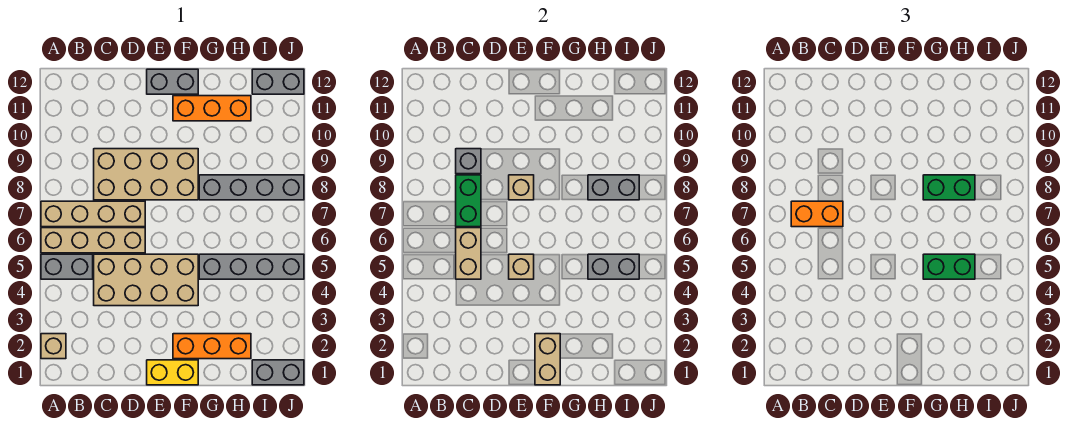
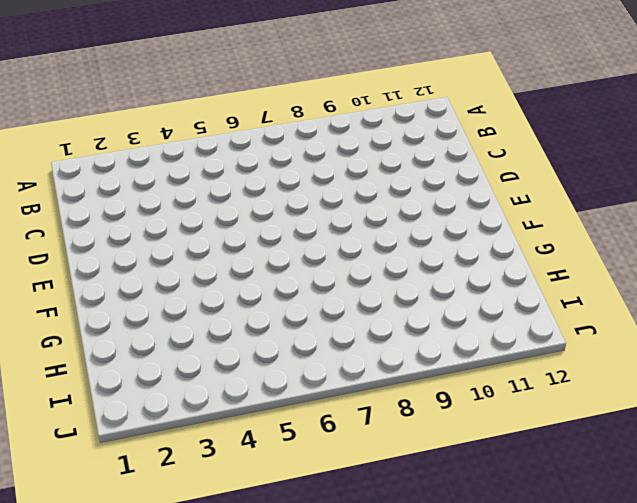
none -> tan 1x1 brick [41,334,66,359]
none -> grey 1x2 brick [41,254,93,279]
none -> tan 1x4 brick [41,228,145,253]

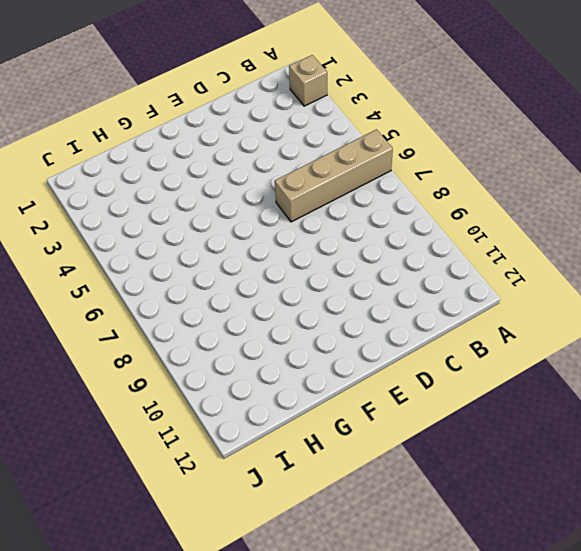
none -> grey 1x2 brick [41,254,93,279]
none -> tan 1x4 brick [41,201,145,227]
none -> tan 2x4 brick [94,254,198,306]

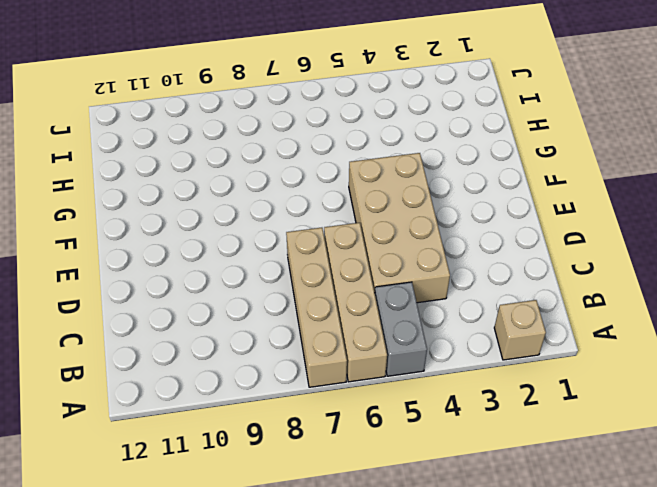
none -> tan 2x4 brick [94,149,198,200]
none -> yellow 1x2 brick [147,360,198,385]
none -> grey 1x2 brick [147,69,198,94]

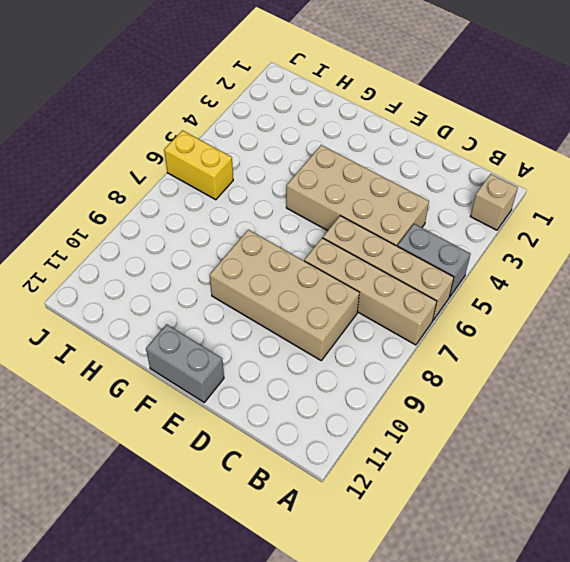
yellow 1x2 brick [164,130,233,200] -> yellow 1x2 brick moved to [147,360,198,385]
none -> orange 1x3 brick [173,334,251,359]
none -> orange 1x3 brick [173,96,251,121]
none -> grey 1x4 brick [199,254,304,279]

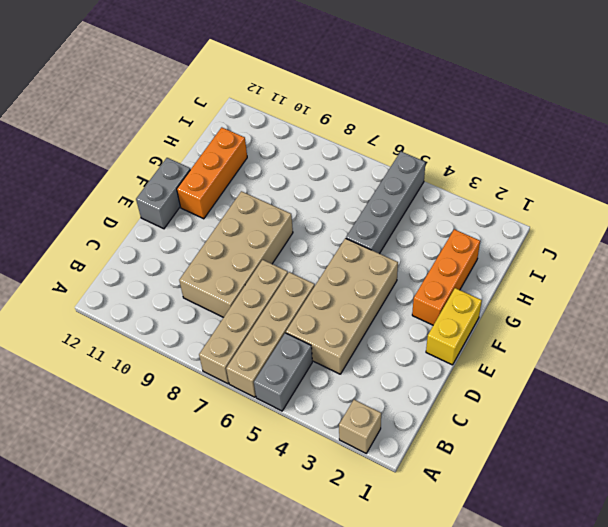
none -> grey 1x4 brick [199,175,304,200]
none -> grey 1x2 brick [252,360,304,385]
none -> grey 1x2 brick [252,69,304,94]

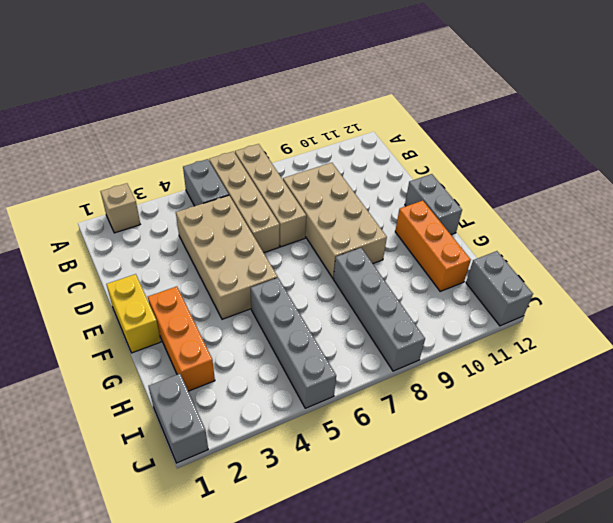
none -> tan 1x2 brick [456,228,481,279]
none -> green 1x2 brick [456,175,481,227]
none -> grey 1x1 brick [456,149,481,174]

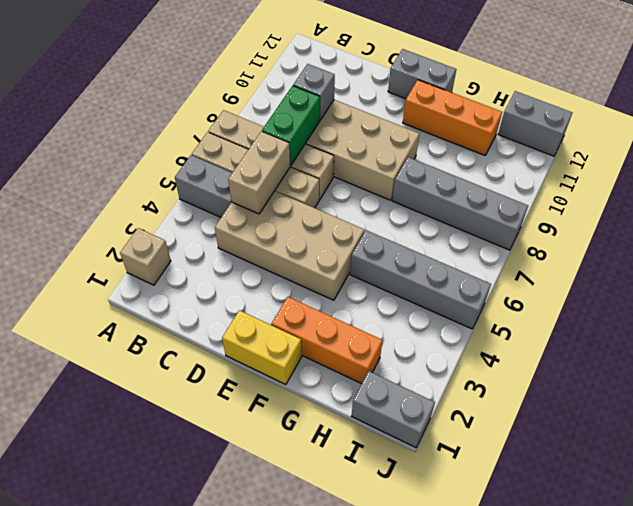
none -> tan 1x1 brick [509,254,534,279]
none -> tan 1x1 brick [509,175,534,200]
none -> tan 1x2 brick [535,334,560,385]

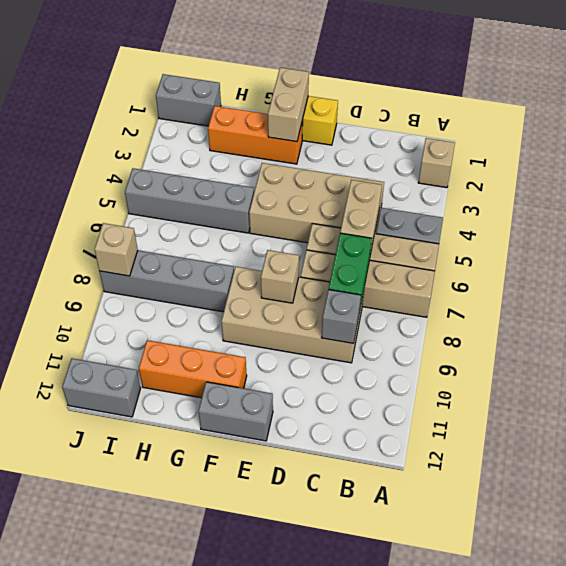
tan 1x1 brick [94,223,138,276] -> tan 1x1 brick moved to [509,254,534,279]
none -> grey 1x2 brick [588,254,639,279]
none -> grey 1x2 brick [588,175,639,200]
none -> orange 1x2 brick [791,201,843,227]

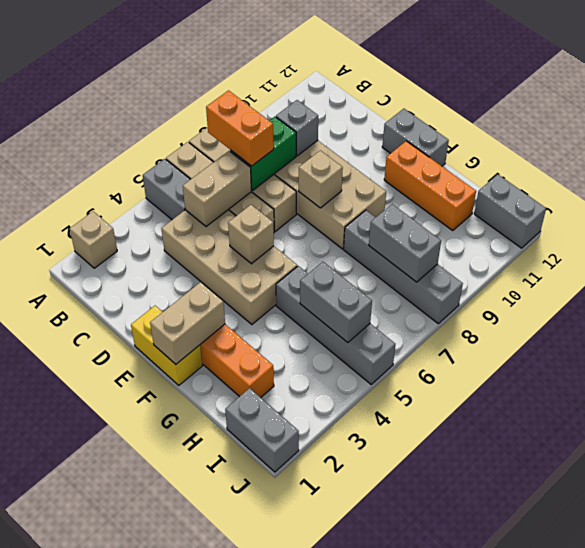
none -> green 1x2 brick [923,254,975,279]
none -> green 1x2 brick [923,175,975,200]

